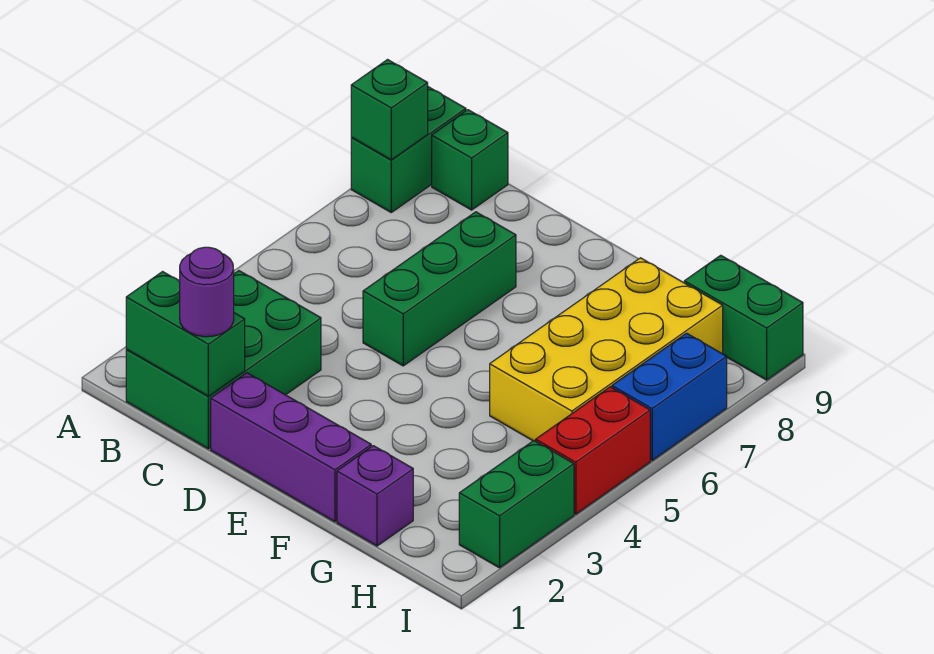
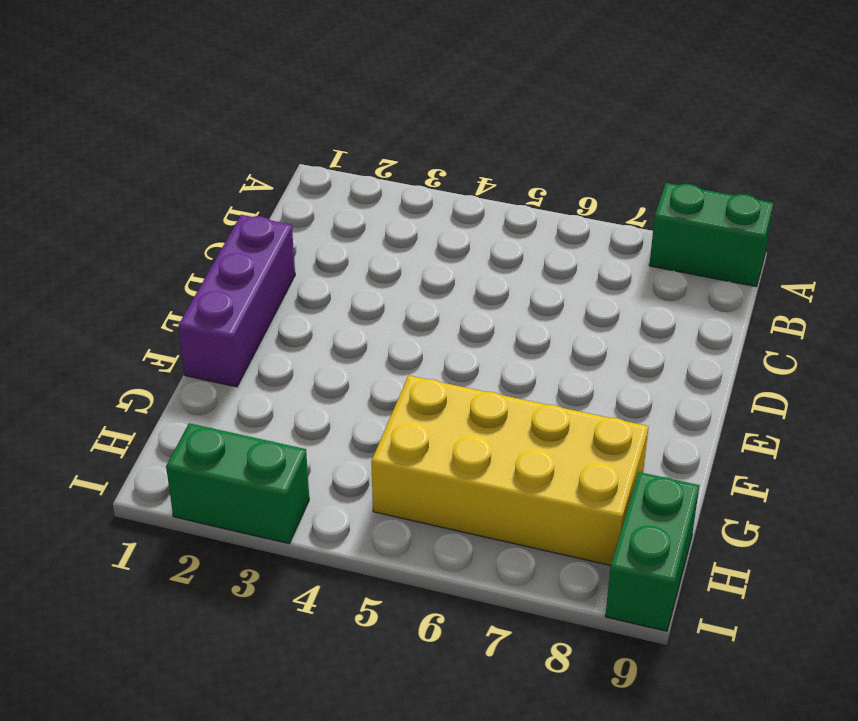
none -> green 2x3 brick [126,271,321,449]
none -> green 1x1 brick [432,110,508,210]
none -> green 1x3 brick [363,212,516,366]

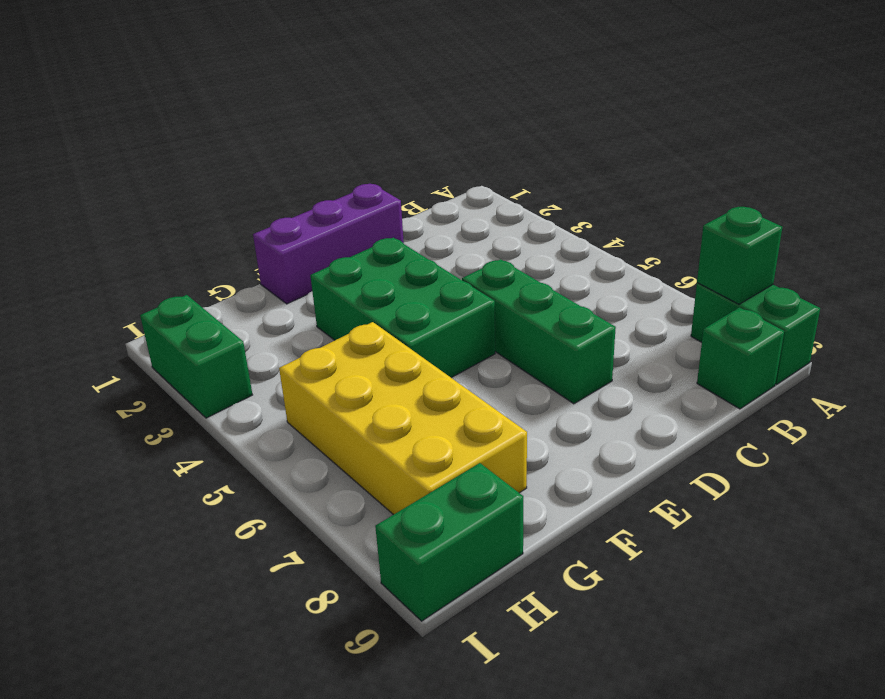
green 2x3 brick [310,238,495,378] -> green 2x3 brick moved to [126,271,321,449]
none -> purple 1x1 brick [337,446,413,546]
none -> red 1x2 brick [536,387,650,514]
none -> blue 1x2 brick [612,333,727,460]

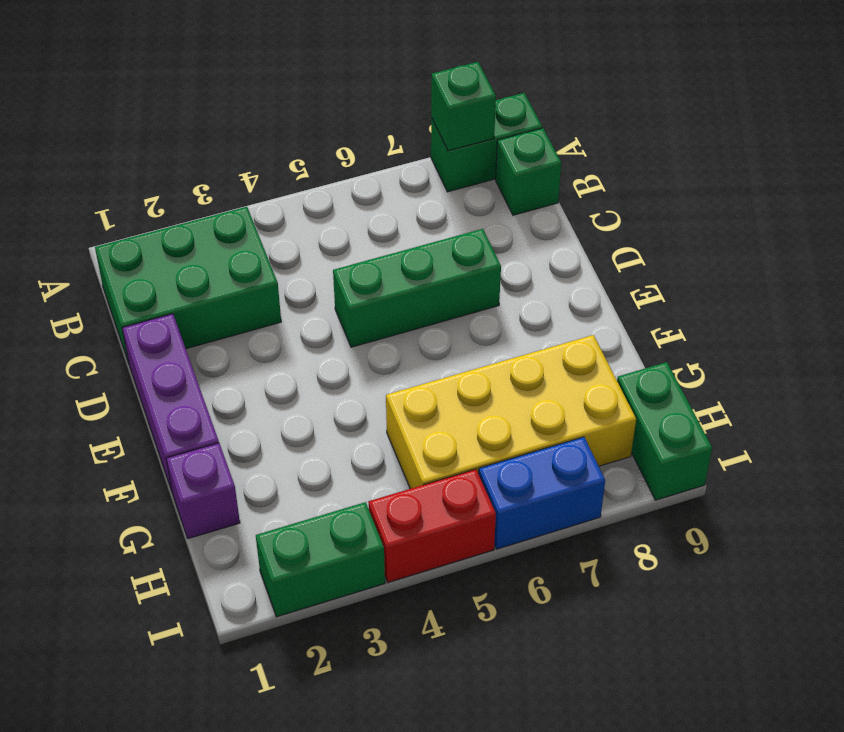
none -> green 1x2 brick [126,272,245,396]
none -> purple 1x1 round brick [179,247,234,337]

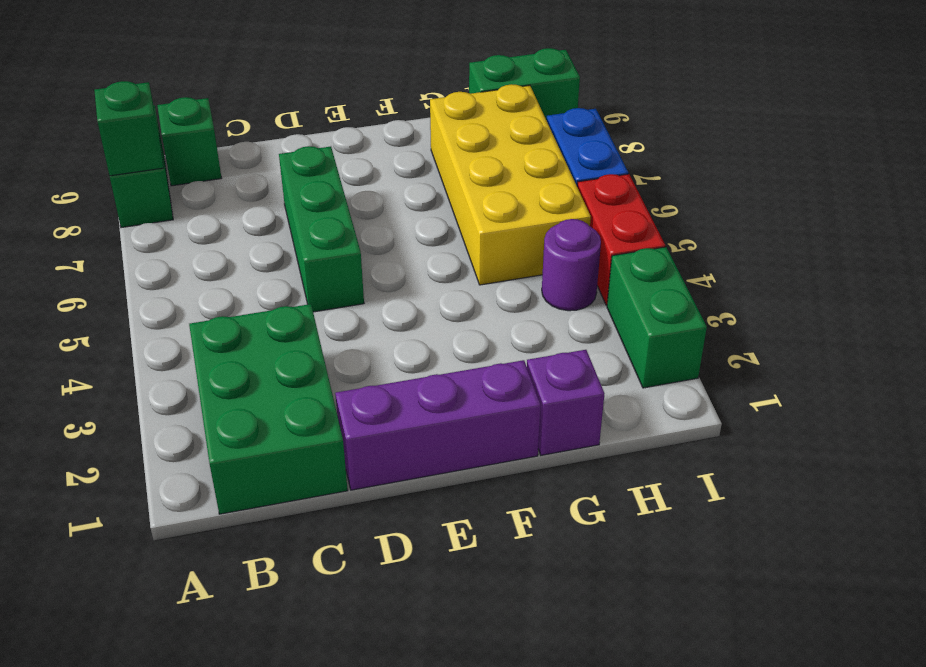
purple 1x1 round brick [542,219,601,311] -> purple 1x1 round brick moved to [179,247,234,337]
none -> green 1x2 brick [126,272,245,396]

